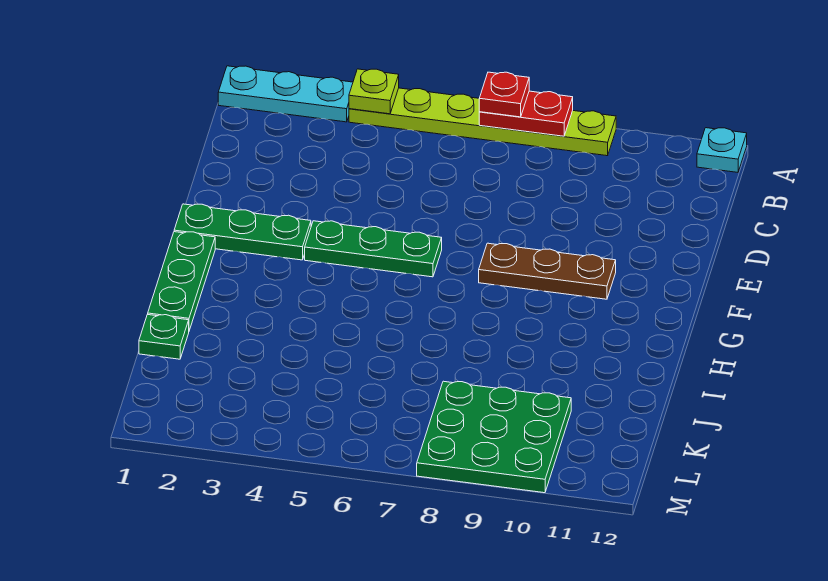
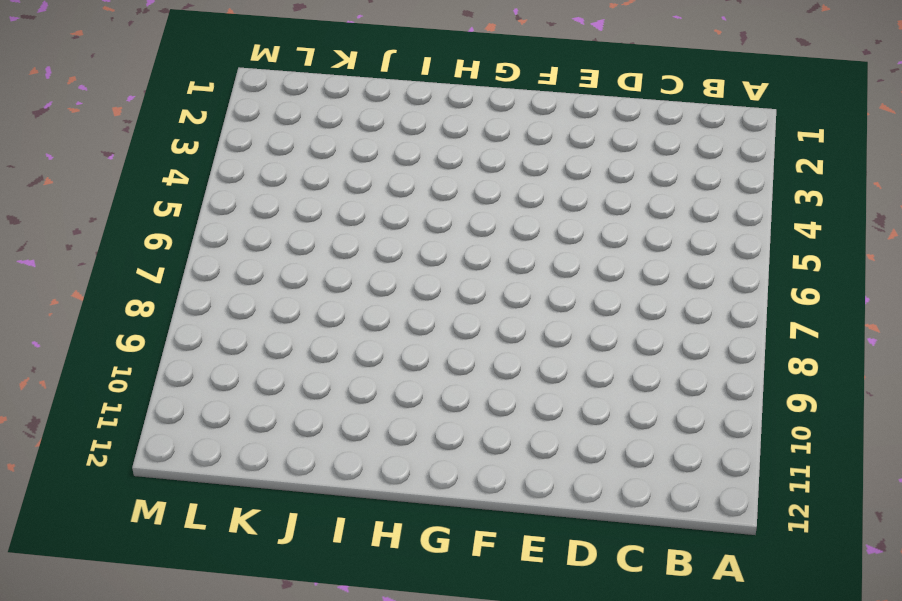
none -> cyan 1x3 plate [218,66,353,122]
none -> lime 1x6 plate [349,88,616,156]
none -> cyan 1x1 plate [697,128,747,172]

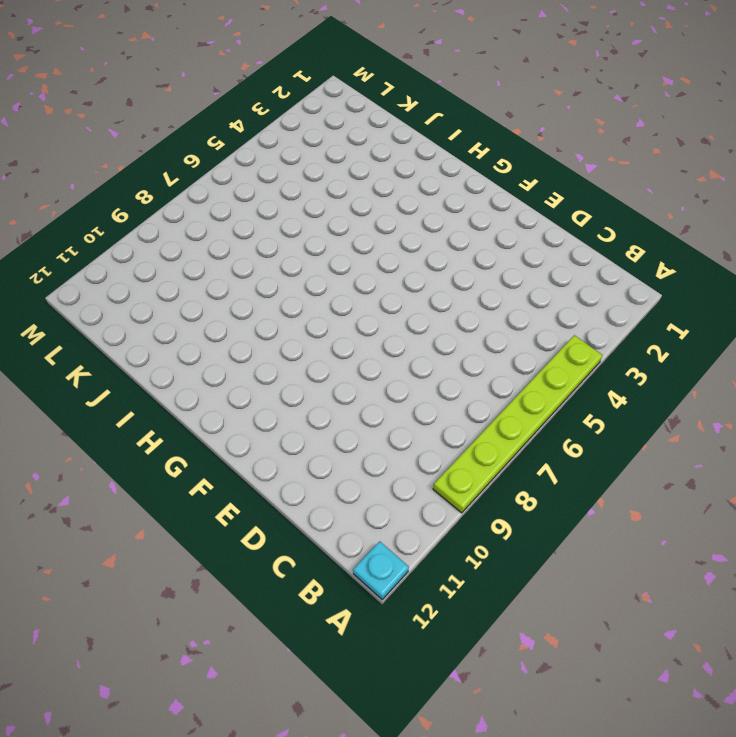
none -> cyan 1x3 plate [218,66,353,122]
none -> green 1x3 plate [174,204,311,260]
none -> green 1x3 plate [305,221,442,277]

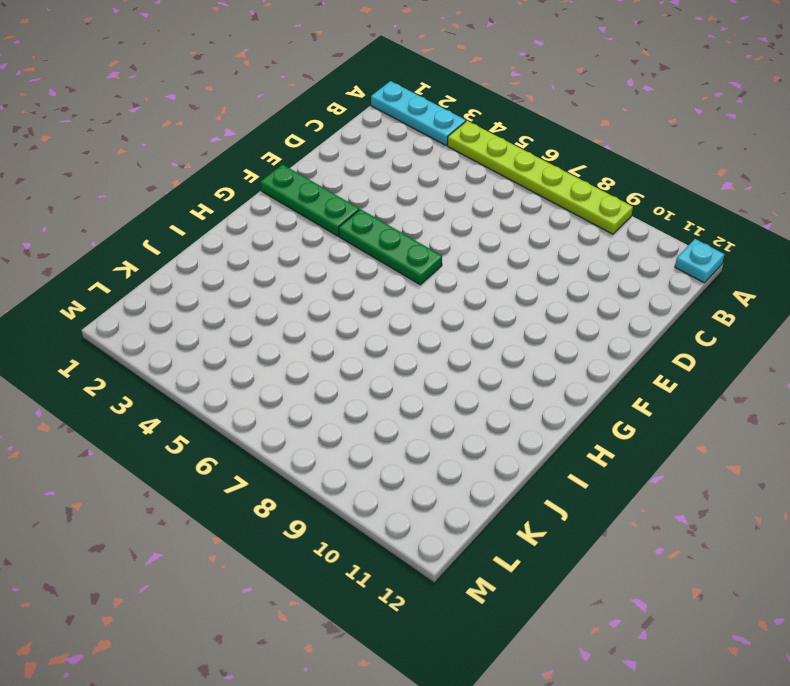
none -> brown 1x3 plate [479,243,616,299]
none -> green 1x3 plate [148,232,215,331]
none -> green 1x1 plate [139,314,189,359]

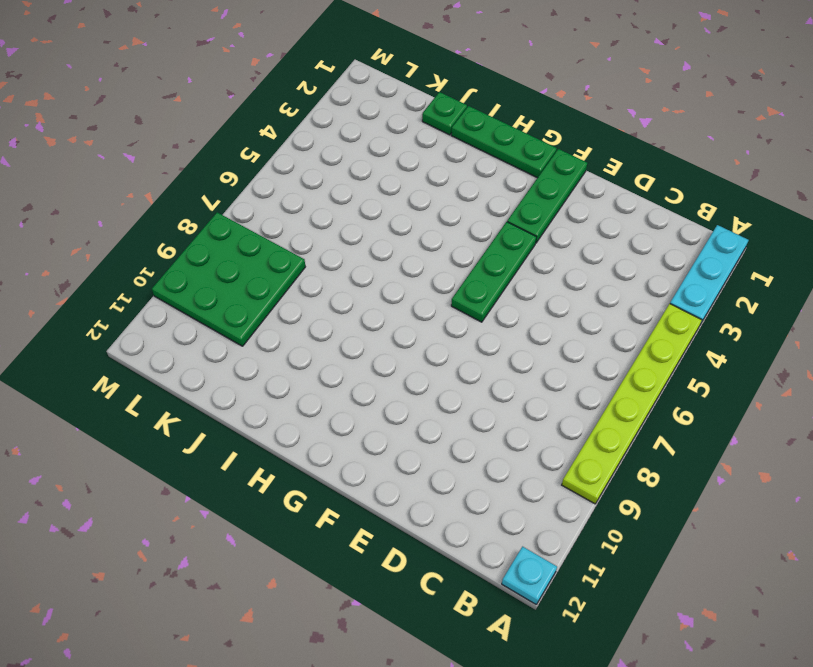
none -> brown 1x3 plate [479,243,616,299]
none -> lime 1x1 plate [349,69,399,114]
none -> red 1x2 plate [479,91,573,136]

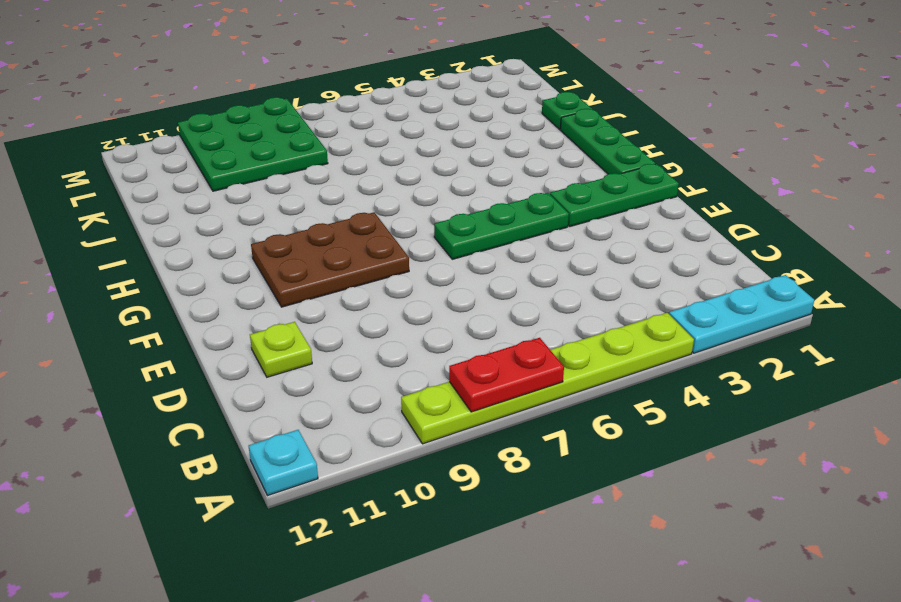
lime 1x1 plate [250,322,312,377] -> lime 1x1 plate moved to [349,69,399,114]
brown 2x3 plate [251,212,409,307] -> brown 1x3 plate [479,243,616,299]
none -> red 1x1 plate [479,72,529,117]

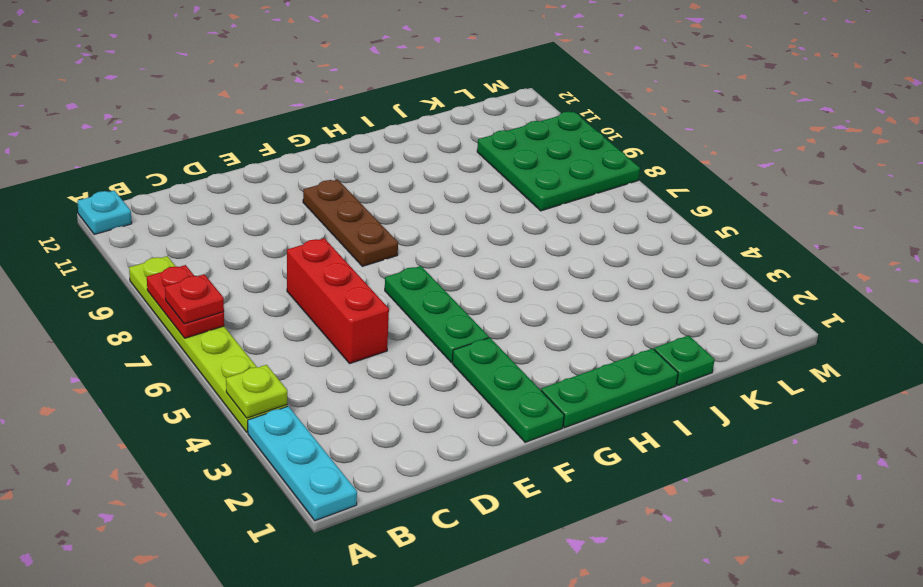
red 1x3 brick [287,238,389,363] -> none

